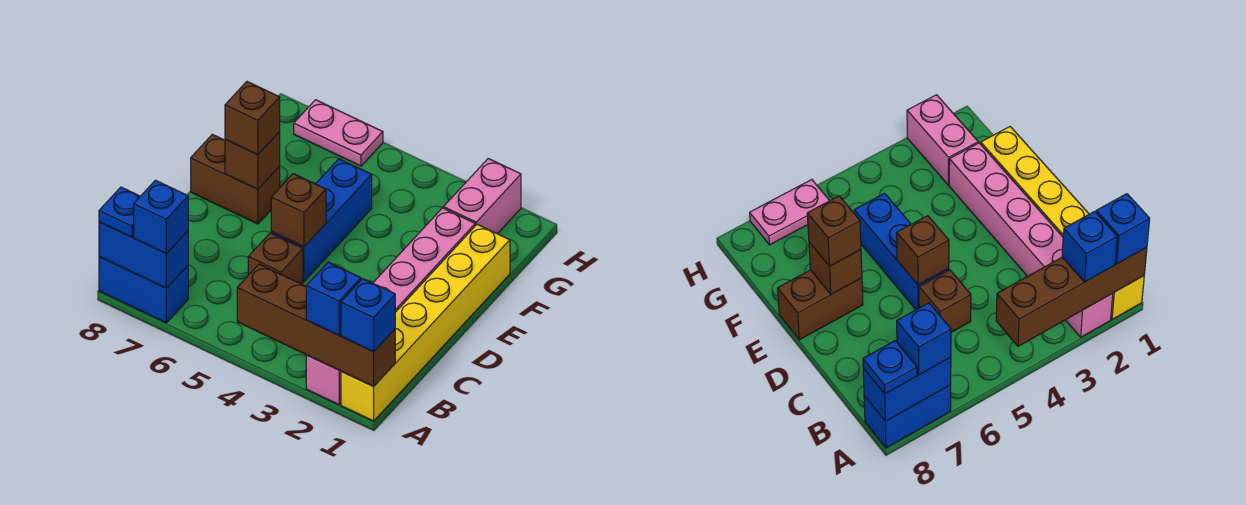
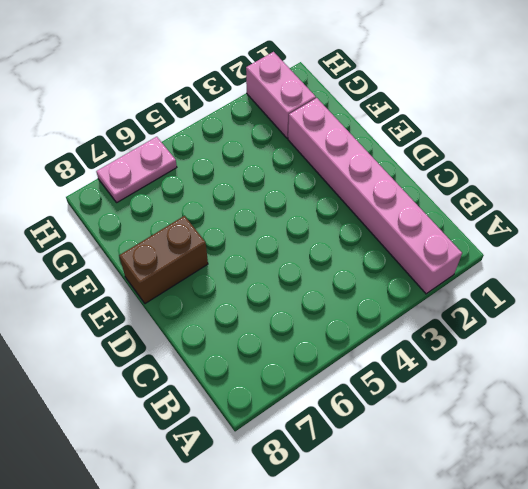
none -> yellow 1x6 brick [341,224,510,421]
none -> blue 1x2 brick [99,257,188,323]
none -> brown 1x1 brick [248,233,303,284]

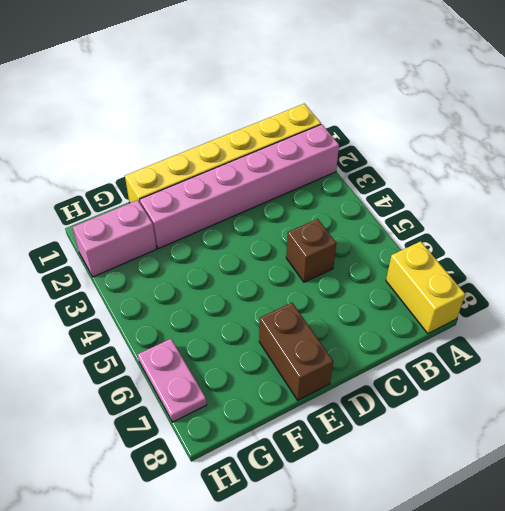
yellow 1x2 brick [386,241,465,333] -> blue 1x2 brick [99,257,188,323]
none -> blue 1x3 brick [271,159,372,281]
none -> brown 1x4 brick [237,264,395,387]
none -> blue 1x2 brick [99,222,188,288]

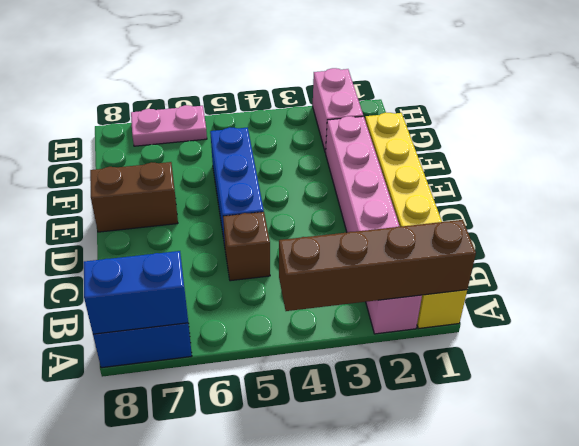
none -> brown 1x1 brick [271,174,326,247]
none -> brown 1x1 brick [225,132,280,189]
none -> blue 1x1 brick [341,279,395,352]

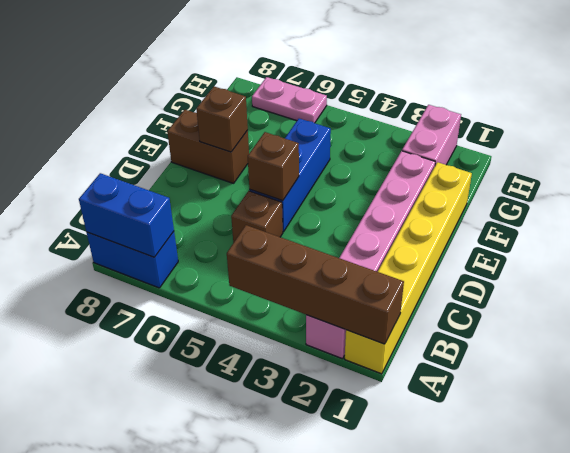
none -> blue 1x1 brick [341,279,395,352]
none -> blue 1x1 brick [306,262,361,335]
none -> blue 1x1 brick [134,180,188,254]

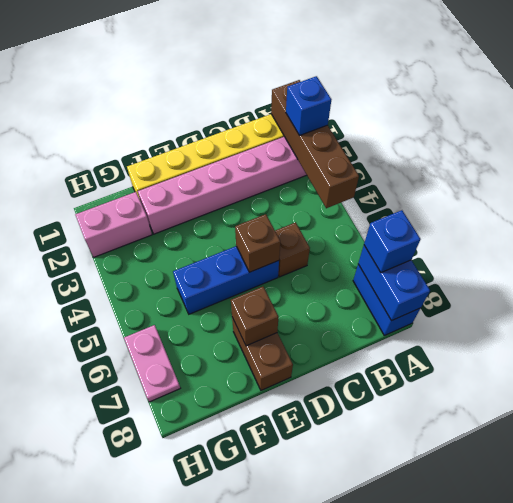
none -> blue 1x1 brick [341,279,395,352]
none -> blue 1x1 plate [99,187,140,237]
none -> brown 1x1 brick [225,82,280,155]

